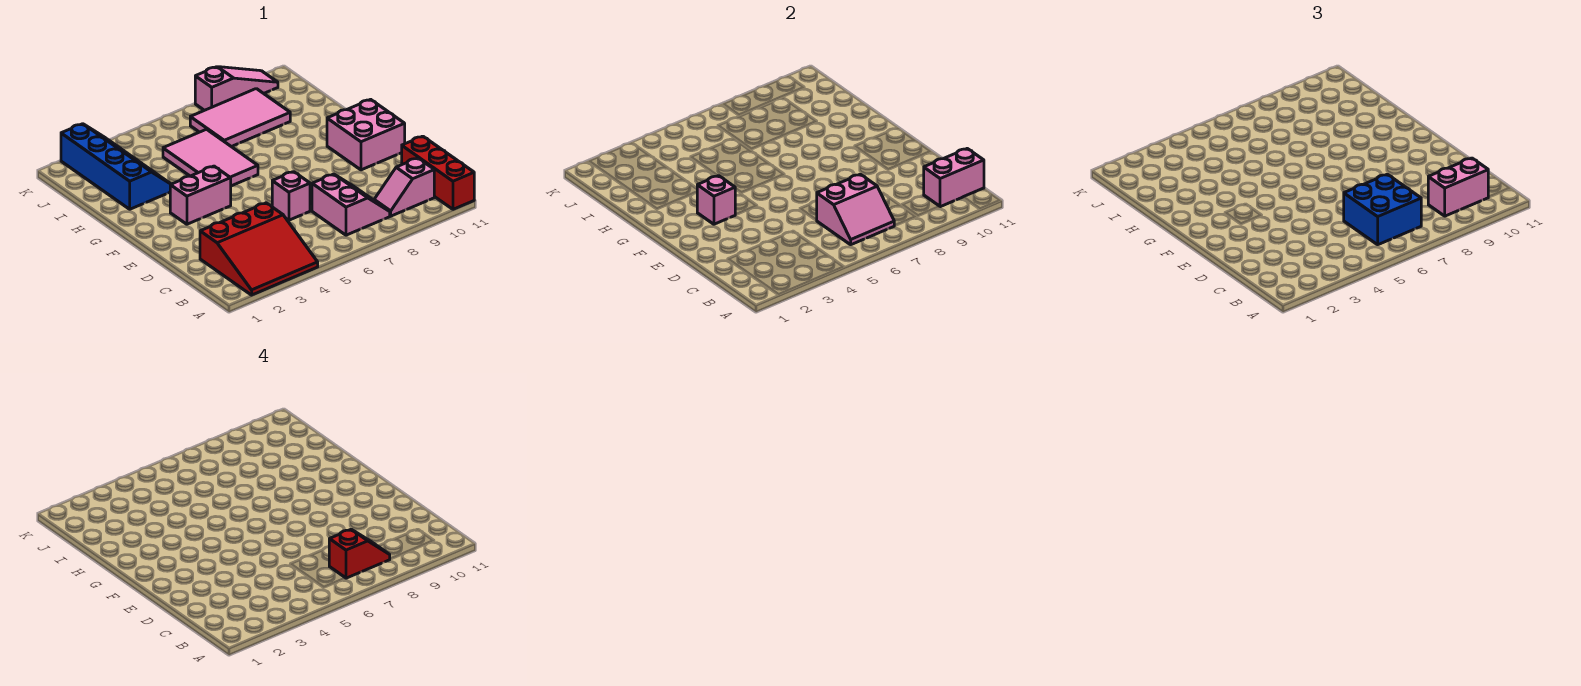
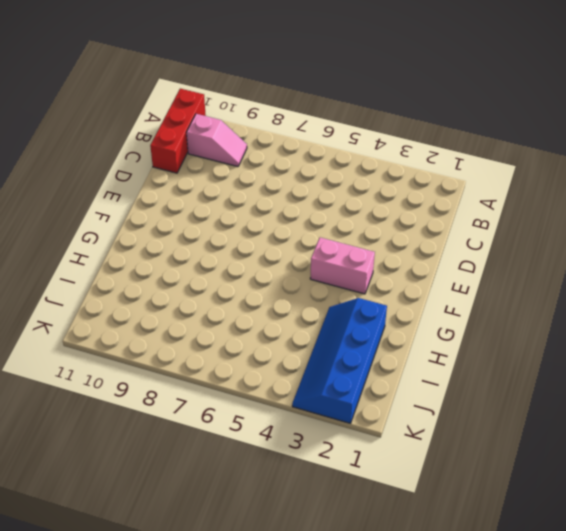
none -> red 3x3 slope [200,203,318,295]
none -> pink 2x2 slope [312,174,390,235]
none -> pink 1x1 brick [272,172,310,220]

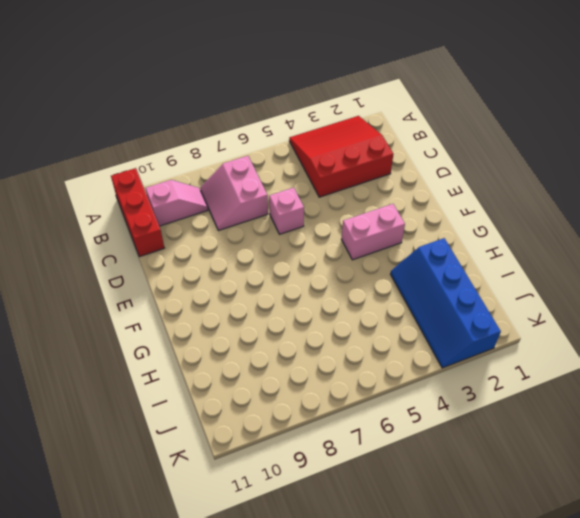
none -> pink 2x2 brick [327,99,405,170]
none -> pink 2x3 tile [163,129,258,186]
none -> pink 2x3 tile [190,89,290,147]

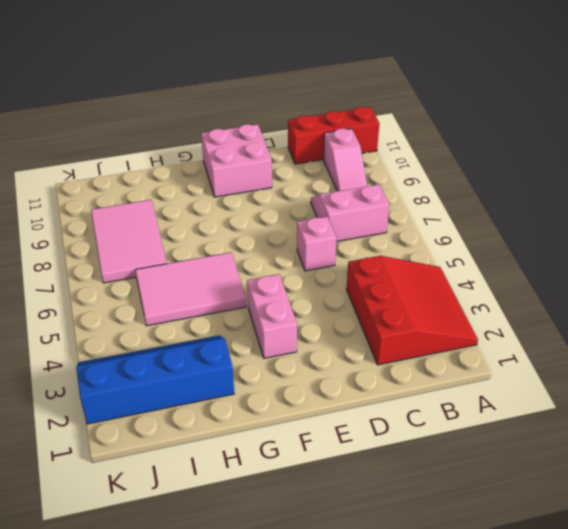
none -> pink 1x3 slope [195,67,278,110]
none -> pink 2x2 slope [817,174,894,245]
none -> pink 1x2 brick [924,149,984,207]

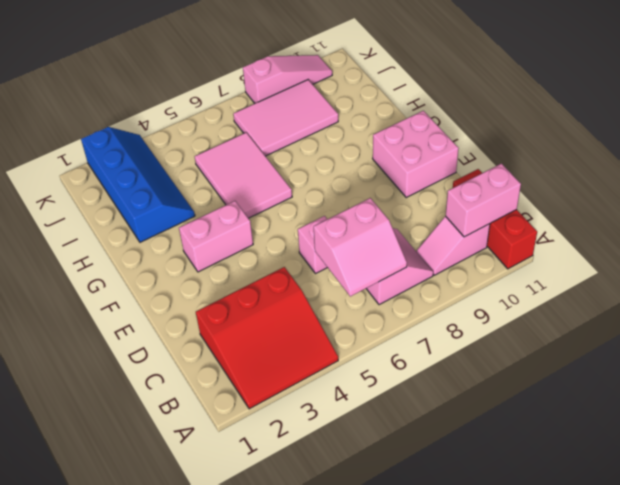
none -> pink 1x1 brick [697,176,735,224]
none -> blue 2x2 brick [1344,174,1421,245]
none -> pink 1x2 brick [1428,158,1488,216]

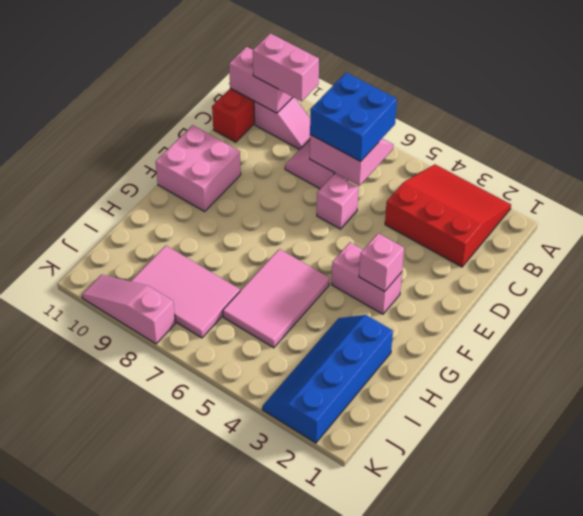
none -> red 1x2 slope [329,529,390,578]

